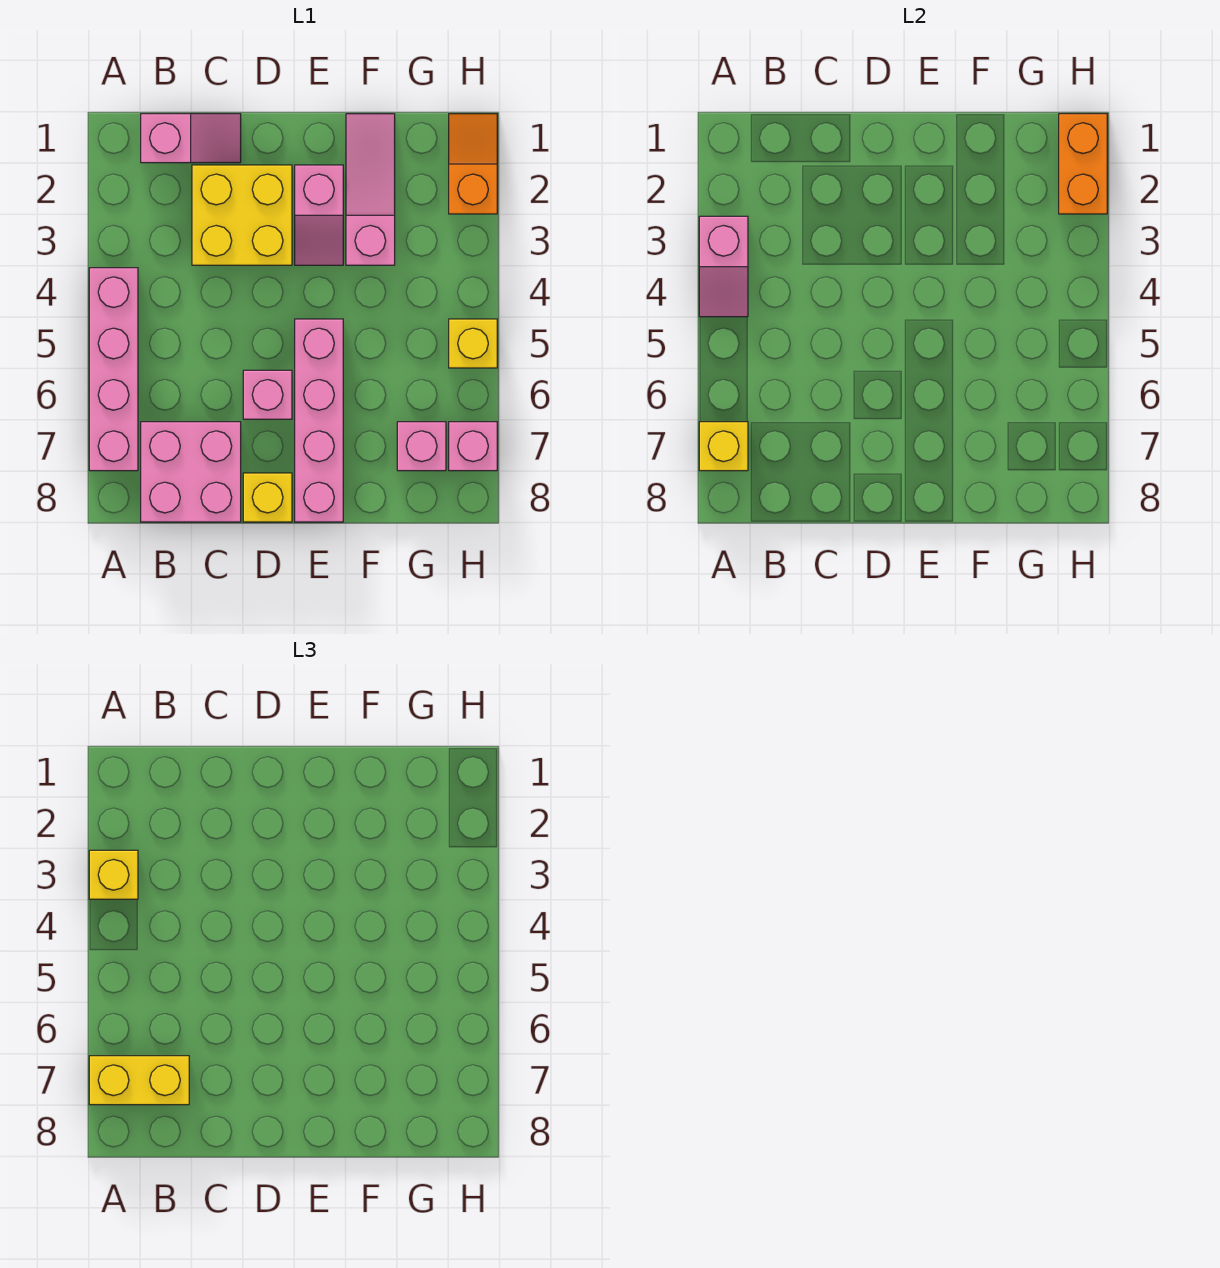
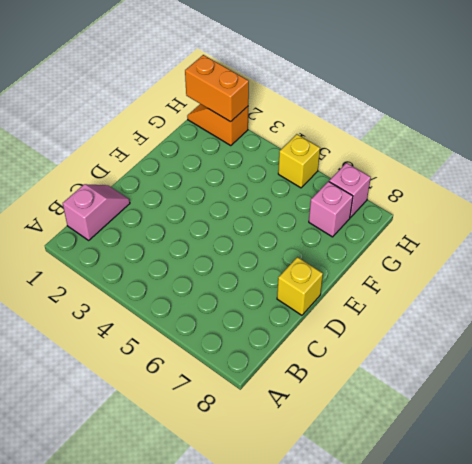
none -> pink 1x4 brick [89,268,138,471]
none -> pink 2x2 brick [141,422,241,522]
none -> yellow 2x2 brick [192,165,292,265]

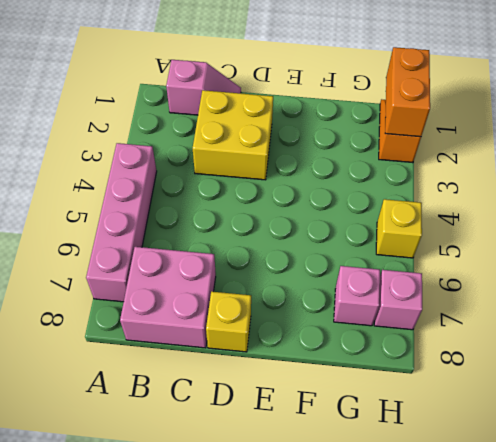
none -> pink 1x1 brick [243,370,292,419]
none -> pink 1x2 slope [295,165,343,265]
none -> pink 1x4 brick [295,319,343,522]

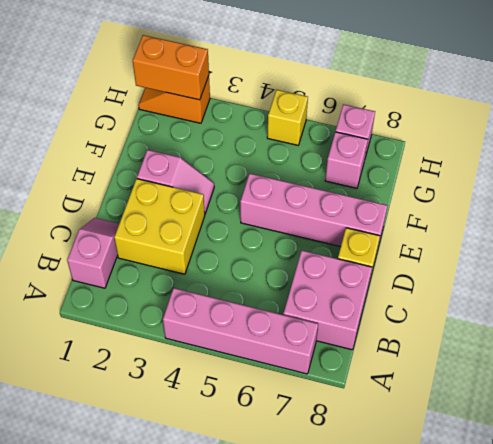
none -> pink 1x1 brick [243,370,292,419]
none -> pink 1x3 slope [346,114,395,265]
none -> pink 1x2 slope [699,216,748,317]

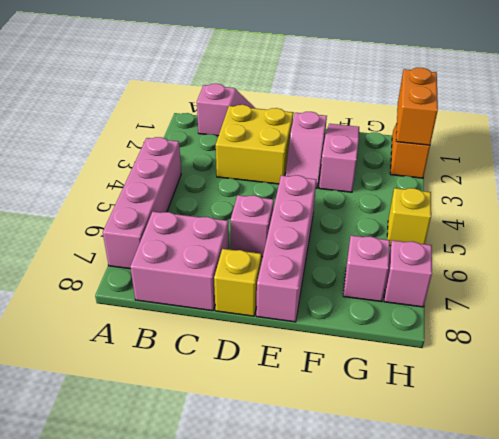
none -> pink 1x2 slope [699,216,748,317]
none -> yellow 1x1 brick [699,422,748,471]
none -> yellow 1x1 brick [89,850,138,899]

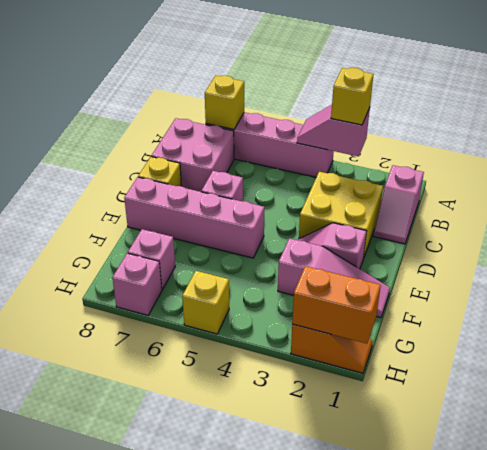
none -> yellow 1x2 brick [89,1056,189,1105]

